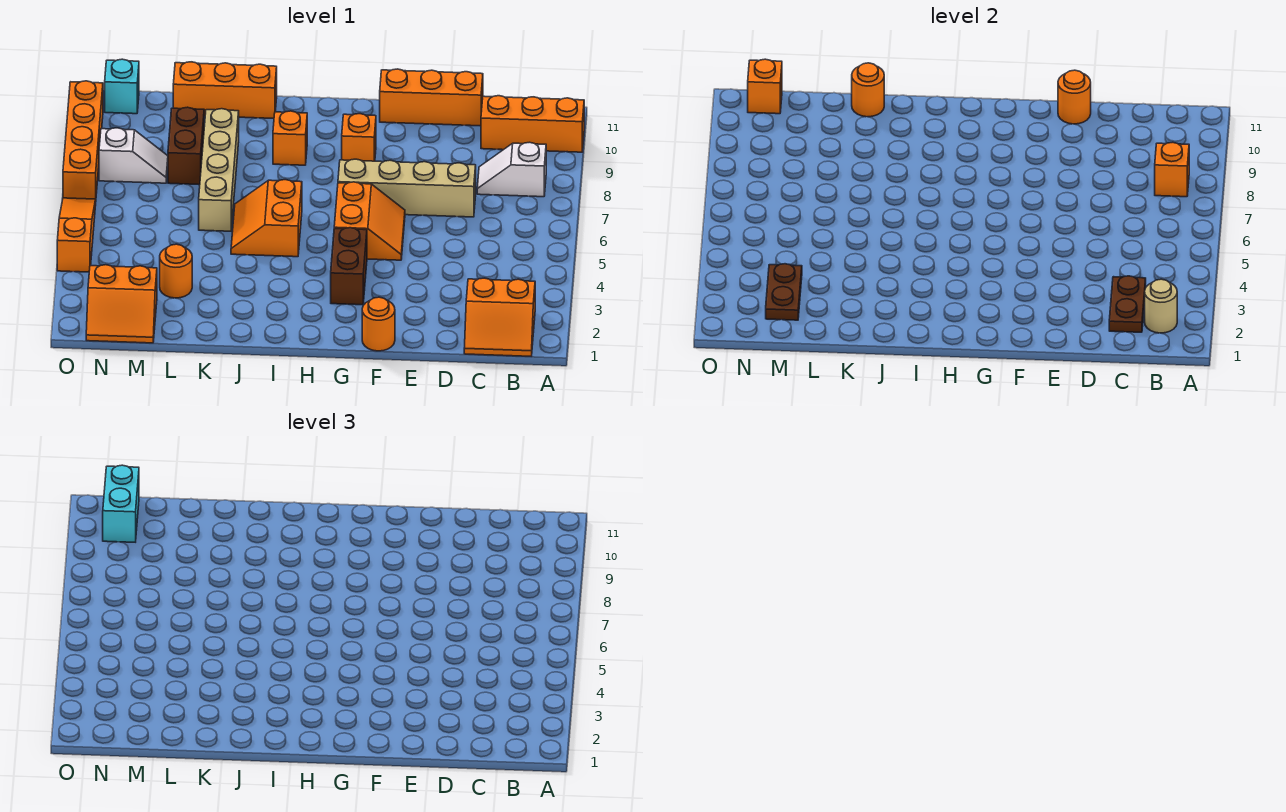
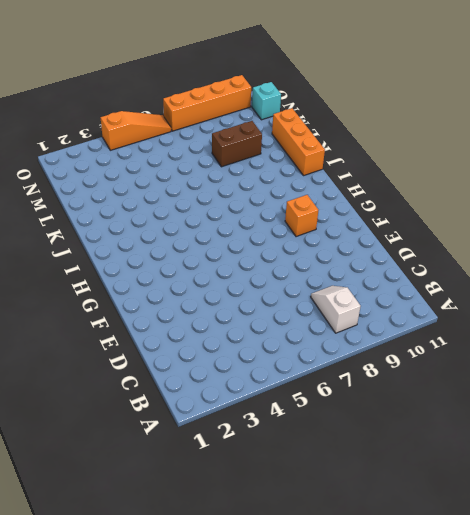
none -> orange 1x3 brick [481,96,584,152]
none -> orange 2x2 slope [464,278,535,356]
none -> tan 1x4 brick [338,159,476,217]

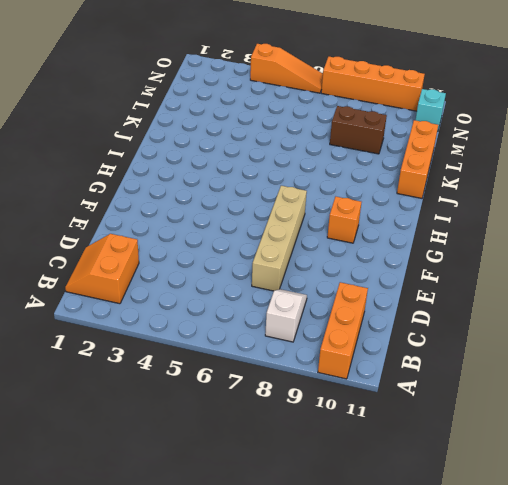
none -> orange 1x3 brick [380,69,483,126]
none -> orange 1x1 round brick [362,297,395,351]
none -> orange 2x2 slope [334,182,405,260]

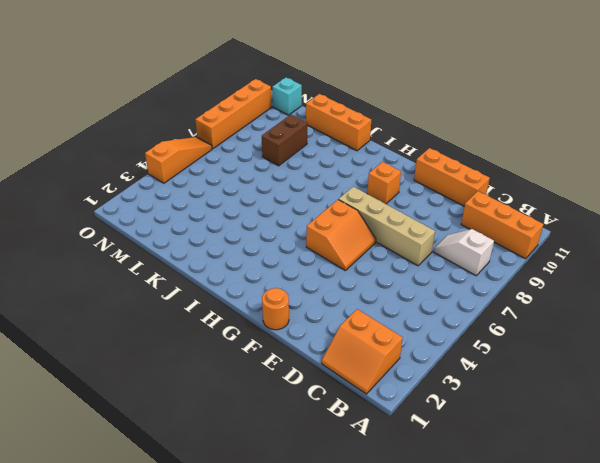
none -> brown 1x2 brick [331,228,367,305]
none -> orange 2x2 slope [231,180,302,257]
none -> orange 1x1 brick [273,111,307,165]

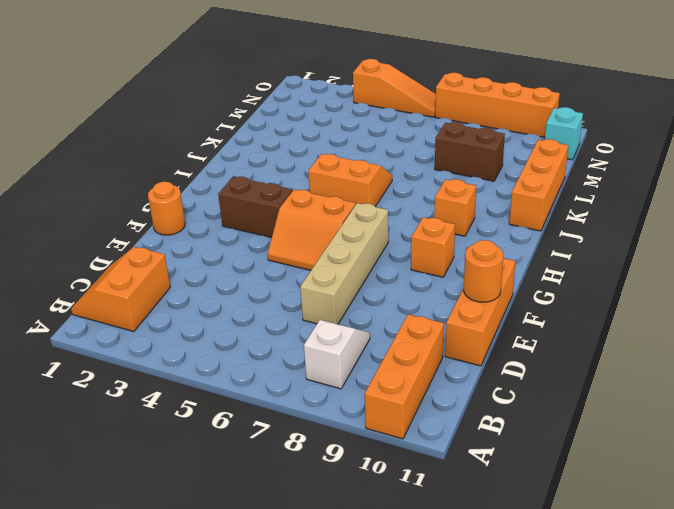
none -> tan 1x4 brick [199,109,239,231]
none -> orange 1x1 round brick [160,244,192,298]
none -> orange 2x2 slope [86,265,157,343]

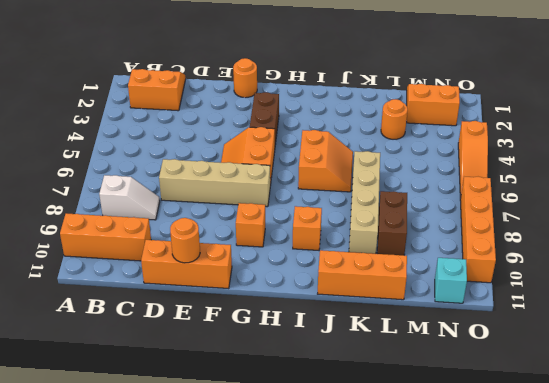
none -> white 1x2 slope [99,128,168,183]
none -> tan 1x1 round brick [1145,279,1177,333]
none -> orange 1x1 brick [1155,142,1189,197]

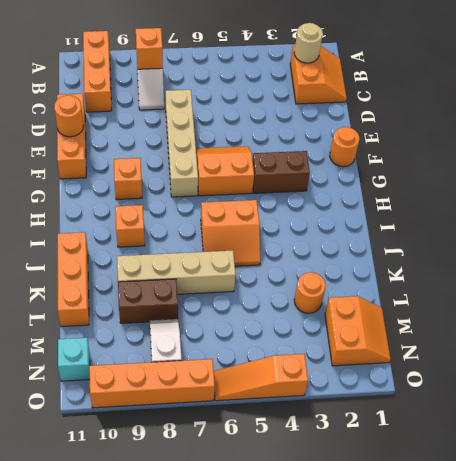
none -> brown 1x2 plate [1109,276,1146,332]
none -> orange 1x1 round brick [852,63,884,117]
none -> brown 1x2 plate [766,264,802,320]

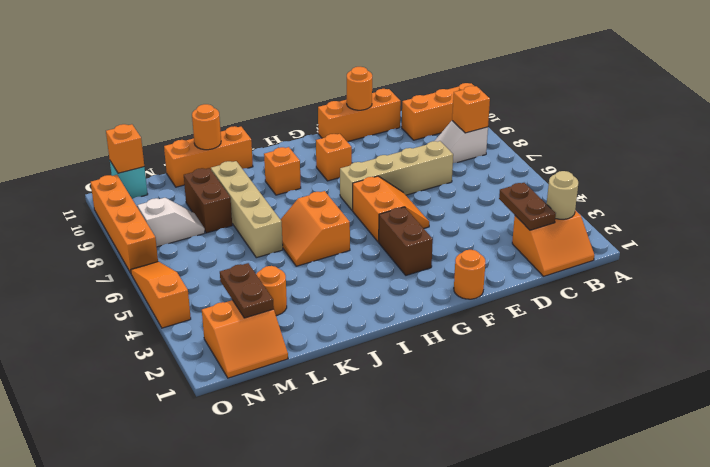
none -> cyan 1x2 brick [103,465,139,542]

